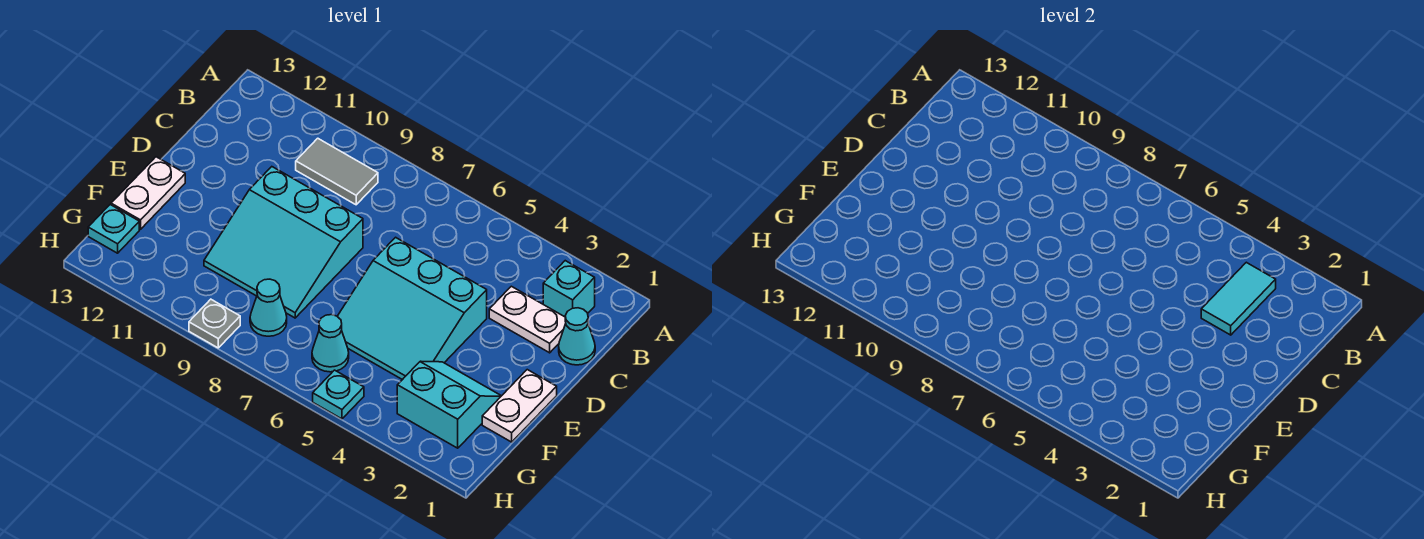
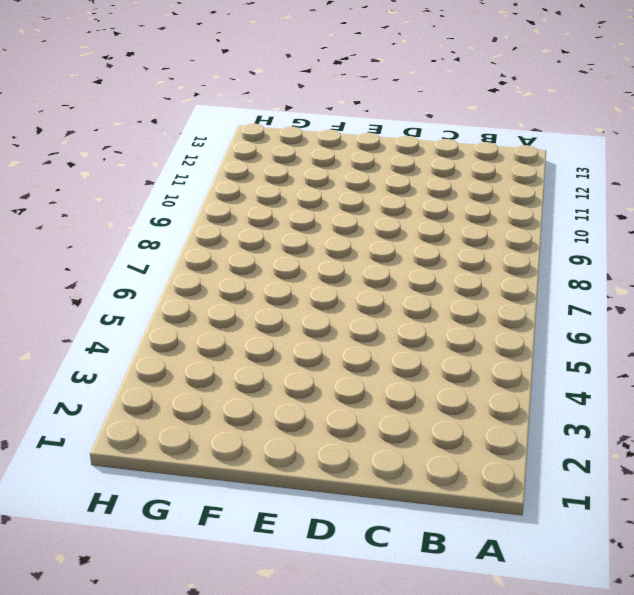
none -> cyan 1x1 brick [543,261,595,317]
none -> grey 1x2 tile [296,138,378,205]
none -> cyan 1x1 cone [559,308,595,365]

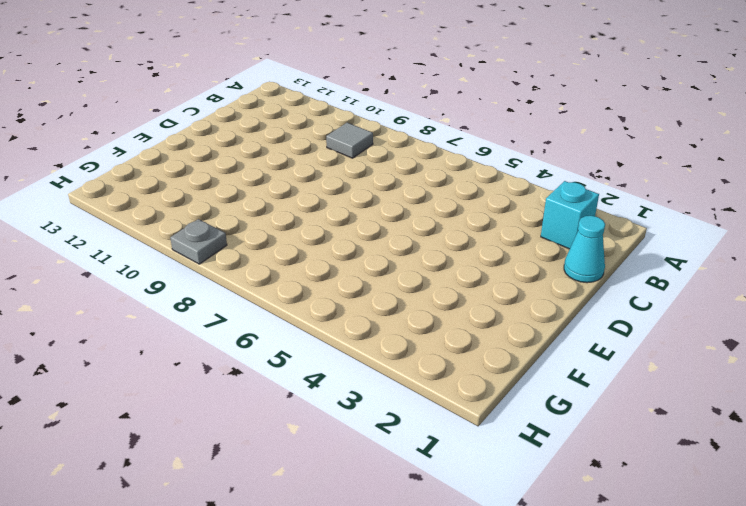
grey 1x1 tile [326,123,373,158] -> grey 1x2 tile [296,138,378,205]
none -> white 1x2 plate [489,286,566,353]
none -> cyan 3x3 slope [337,237,487,380]
none -> cyan 3x3 slope [204,167,363,318]

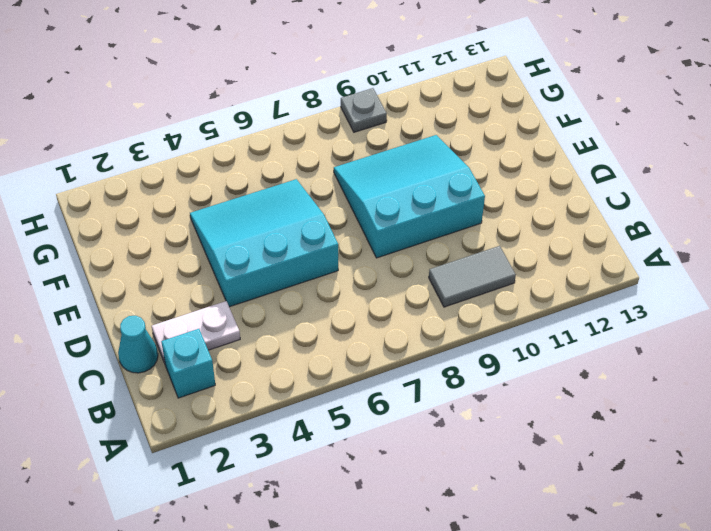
none -> white 1x2 plate [482,370,557,442]
none -> white 1x2 plate [111,157,185,229]
none -> cyan 2x2 slope [397,361,501,448]

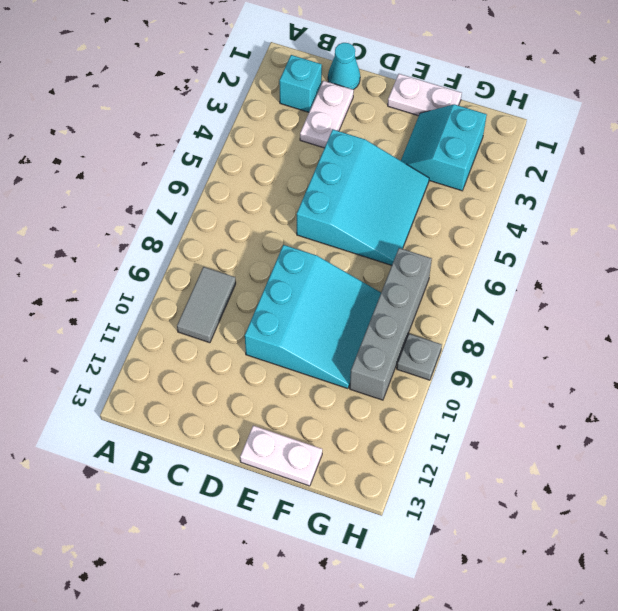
grey 1x4 brick [350,248,432,400] -> cyan 1x1 cone [250,279,287,336]
none -> cyan 1x1 cone [312,315,349,372]
none -> cyan 1x1 plate [88,205,139,253]
none -> cyan 1x1 plate [313,370,364,419]

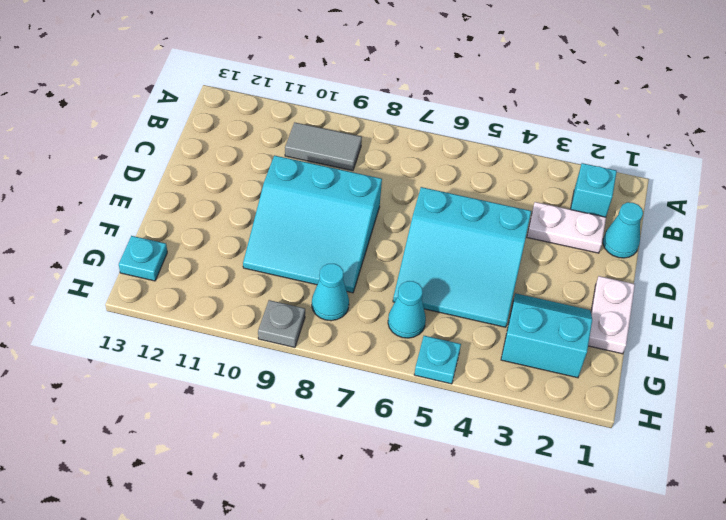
none -> white 1x2 plate [111,157,185,229]
none -> cyan 1x2 tile [1201,262,1276,335]

